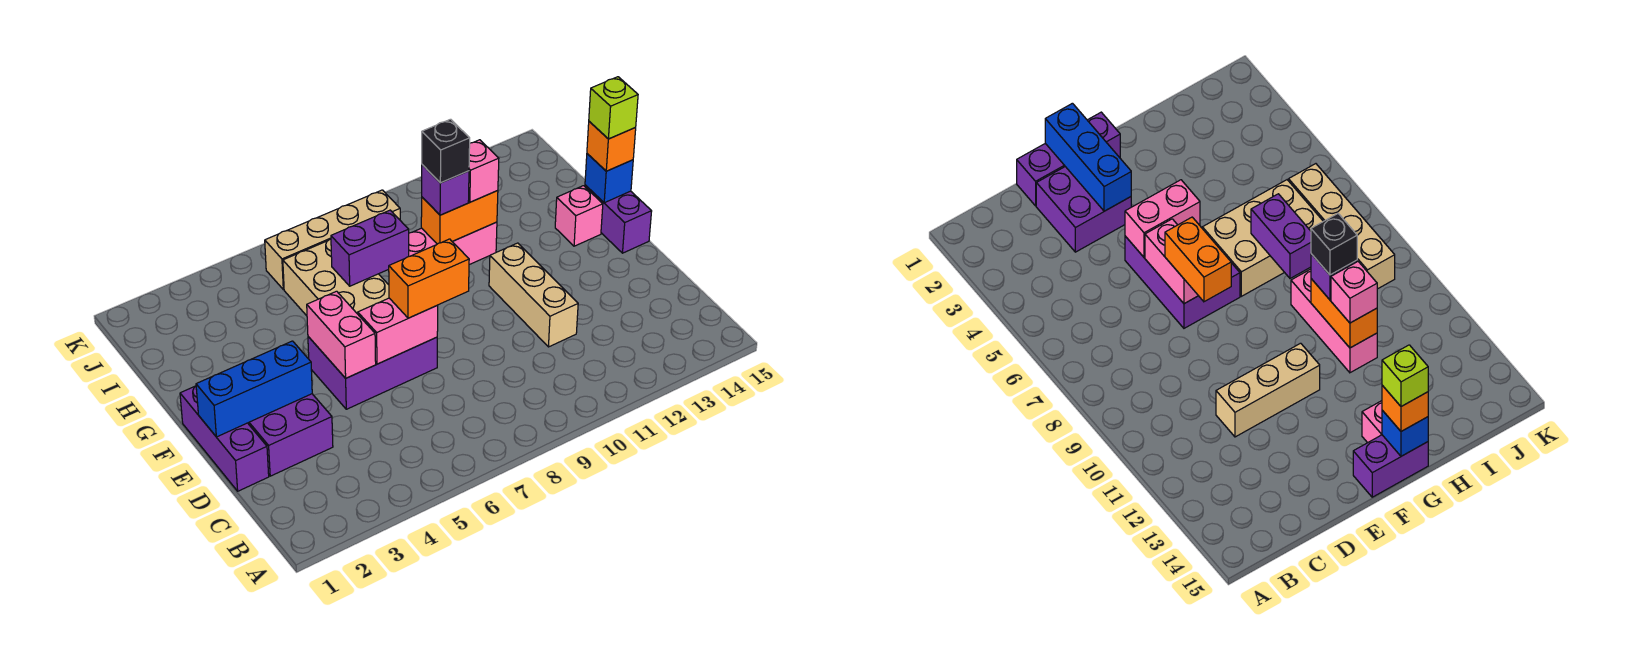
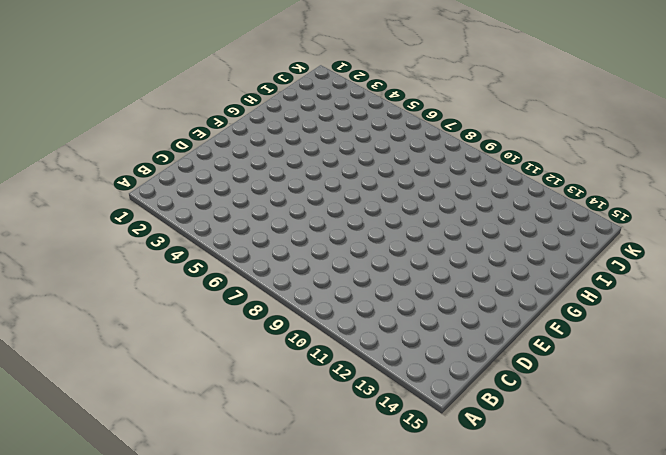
none -> purple 1x3 brick [180,386,269,491]
none -> purple 2x2 brick [248,394,333,476]
none -> tan 1x3 brick [489,243,578,347]

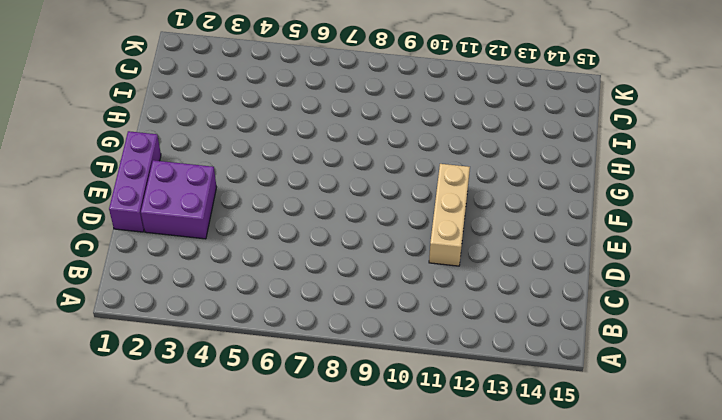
none -> purple 2x3 brick [308,337,437,409]
none -> purple 1x2 brick [585,185,652,253]
none -> tan 2x3 brick [283,239,389,316]

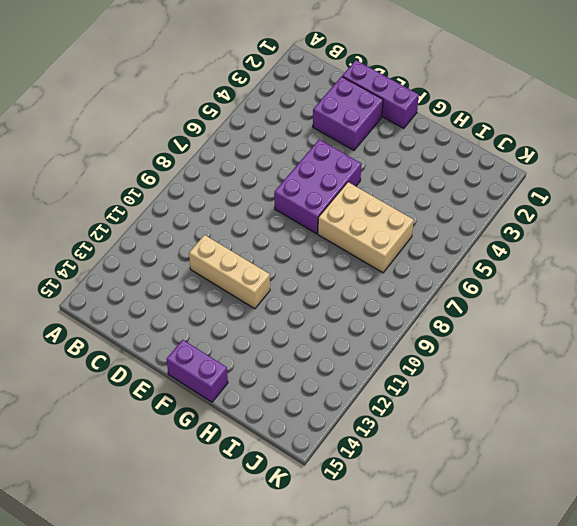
none -> pink 1x1 brick [555,186,603,246]
none -> pink 1x3 brick [409,222,497,265]
none -> tan 1x4 brick [265,190,400,290]

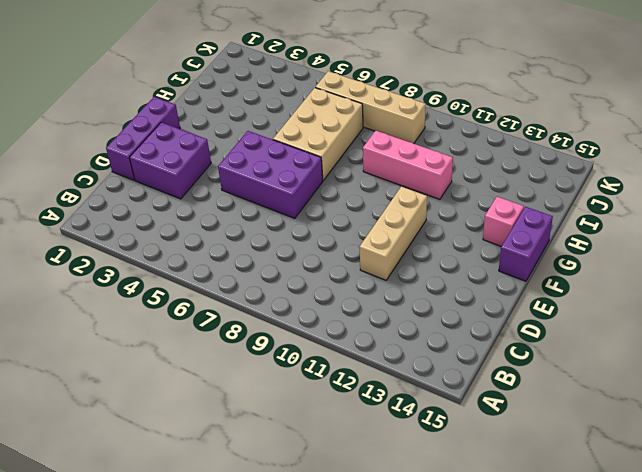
none -> blue 1x3 brick [196,341,312,437]
none -> pink 1x2 brick [307,291,376,378]
none -> pink 1x2 brick [358,298,438,364]

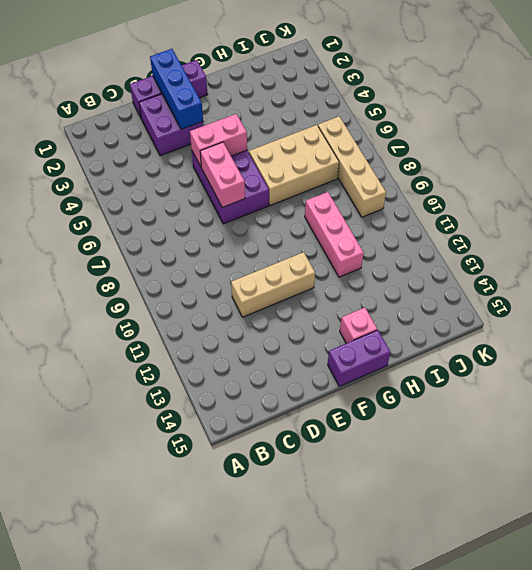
none -> blue 1x1 brick [585,154,633,203]
none -> purple 1x2 brick [331,210,409,286]
none -> orange 1x2 brick [421,191,498,244]

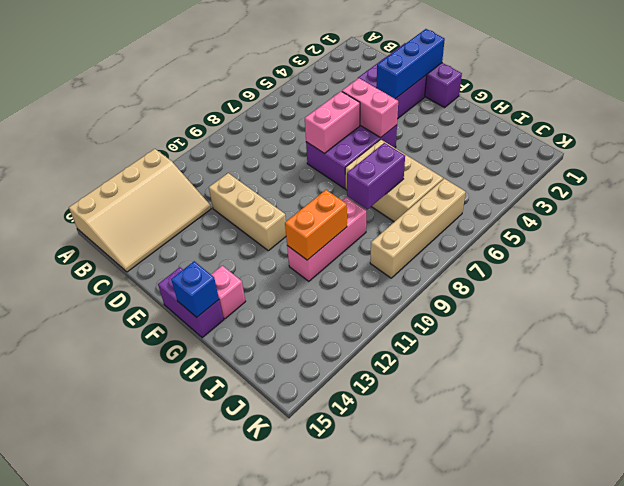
tan 3x4 slope [69,149,211,272] -> none
none -> orange 1x2 brick [389,239,469,318]
none -> orange 1x1 brick [587,121,636,171]
none -> purple 1x1 brick [422,165,469,215]

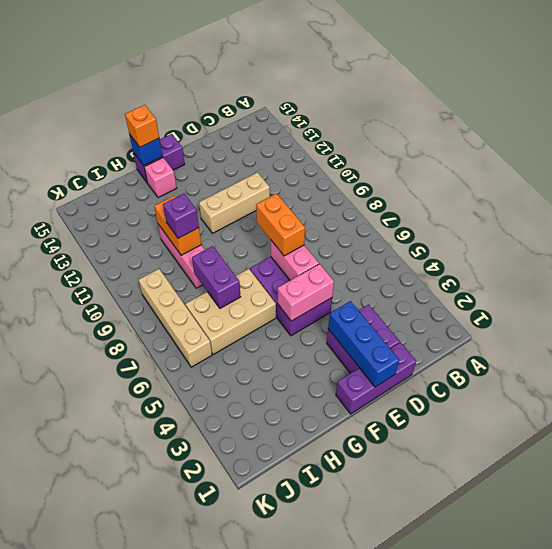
none -> pink 1x1 brick [468,140,499,202]
none -> lime 1x1 brick [589,77,638,139]
none -> black 1x1 brick [422,119,470,183]

